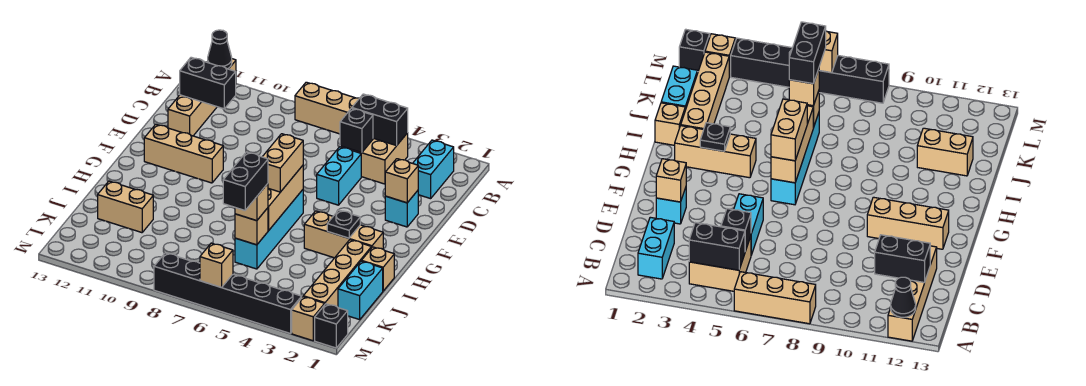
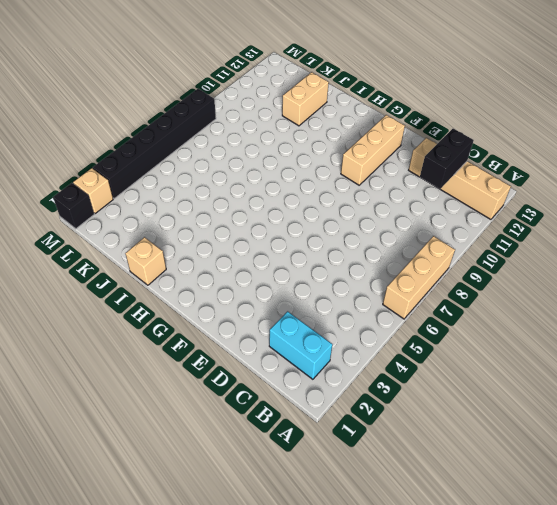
none -> tan 2x2 brick [340,133,408,184]
none -> cyan 1x2 brick [317,147,361,205]
none -> cyan 1x1 brick [385,191,418,227]

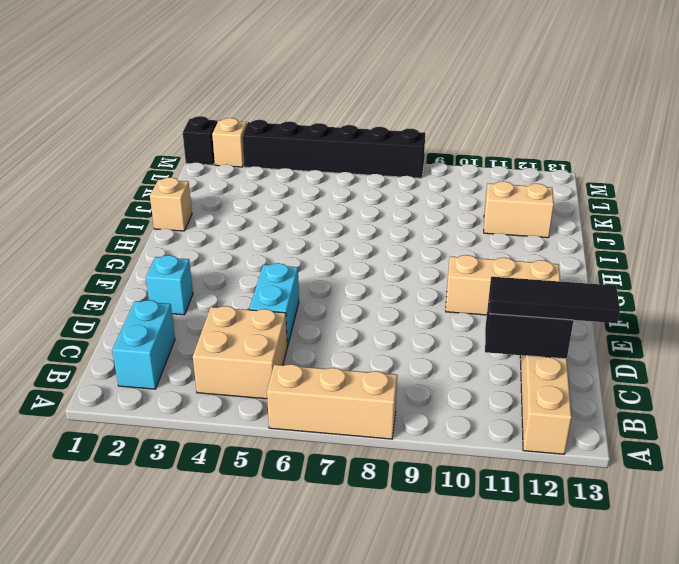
black 1x3 tile [489,277,620,323] -> none
none -> cyan 1x4 brick [235,190,303,269]
none -> tan 1x3 brick [304,211,383,258]
none -> tan 1x4 brick [303,240,372,307]

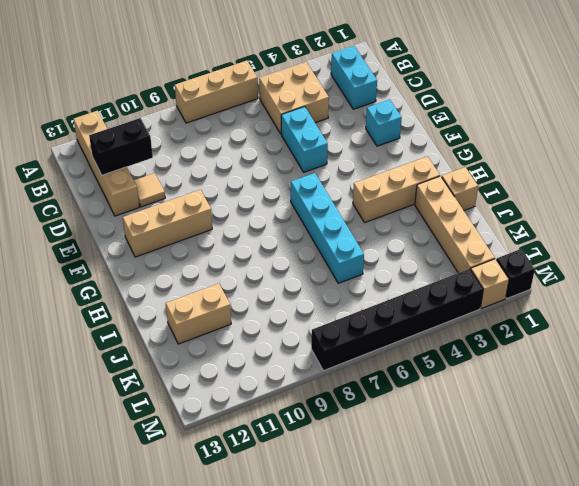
tan 1x1 tile [134,173,165,207] -> none
none -> cyan 1x2 brick [338,261,383,320]
none -> black 1x1 cone [208,30,232,69]
none -> black 1x2 brick [352,94,408,146]

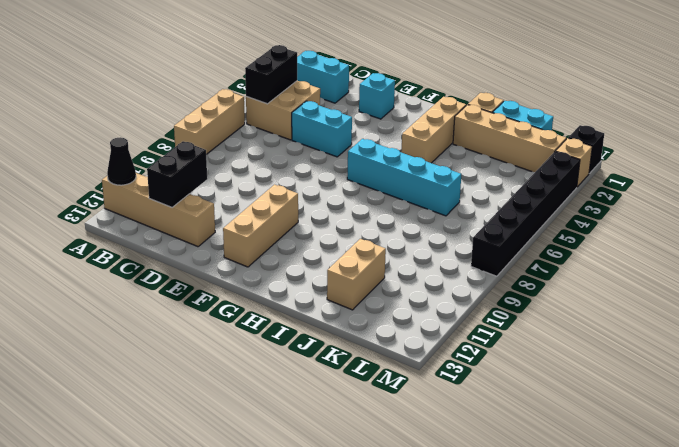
none -> black 1x1 brick [340,108,373,153]
none -> tan 1x1 brick [385,159,418,203]
none -> tan 1x3 brick [268,166,303,231]

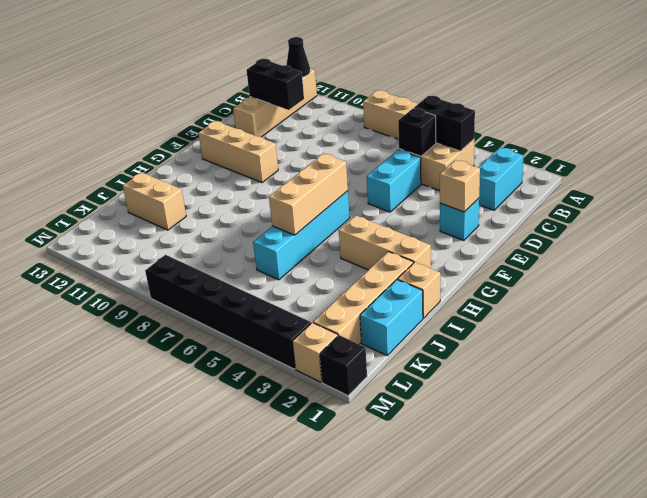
none -> black 1x1 plate [327,210,360,238]
none -> tan 1x1 brick [235,208,268,245]
none -> tan 1x1 brick [200,243,233,287]

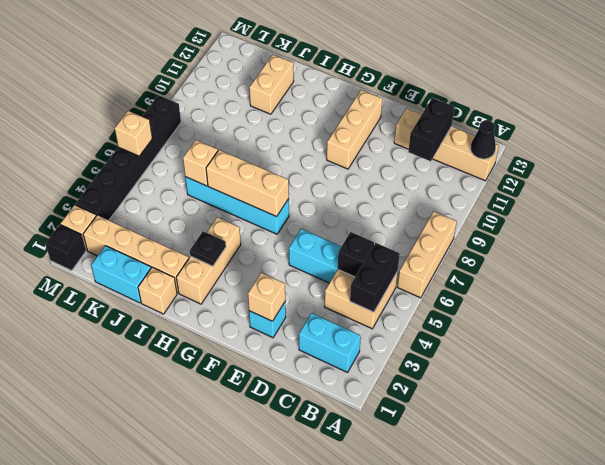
none -> tan 1x2 brick [263,134,303,192]
none -> tan 1x1 brick [235,184,268,221]
none -> black 1x2 brick [223,152,268,210]

